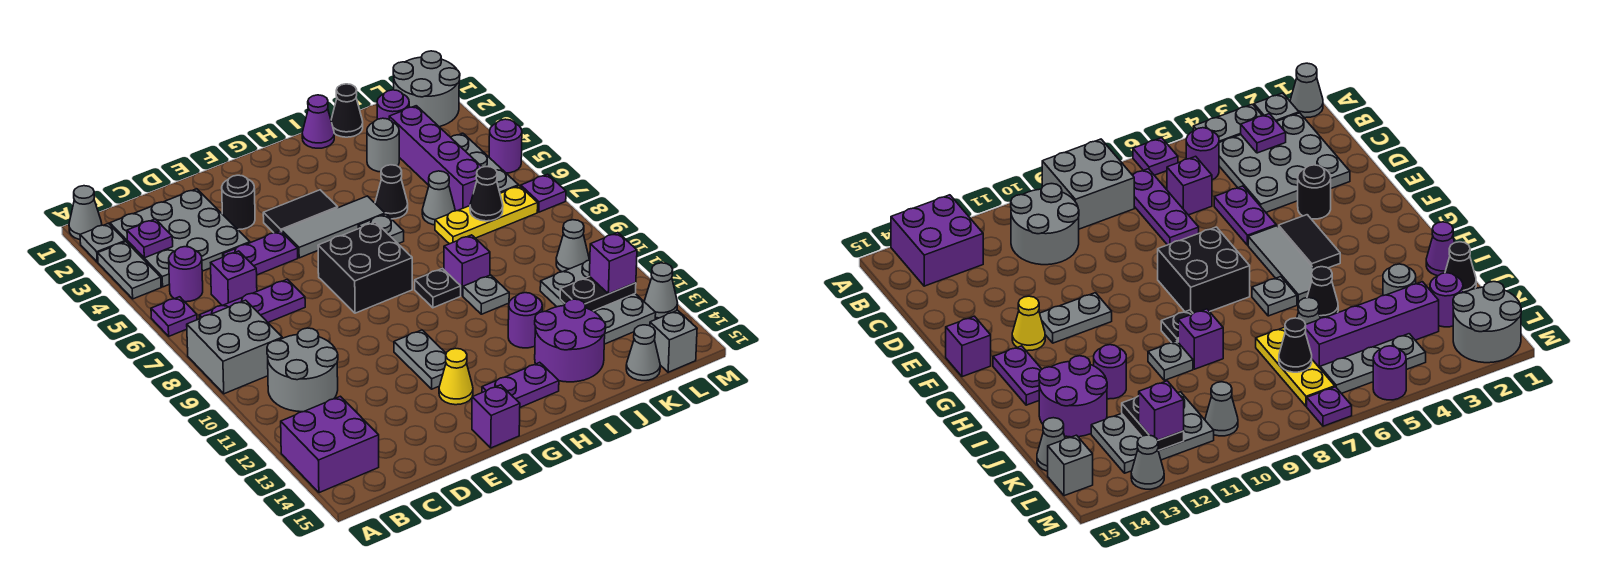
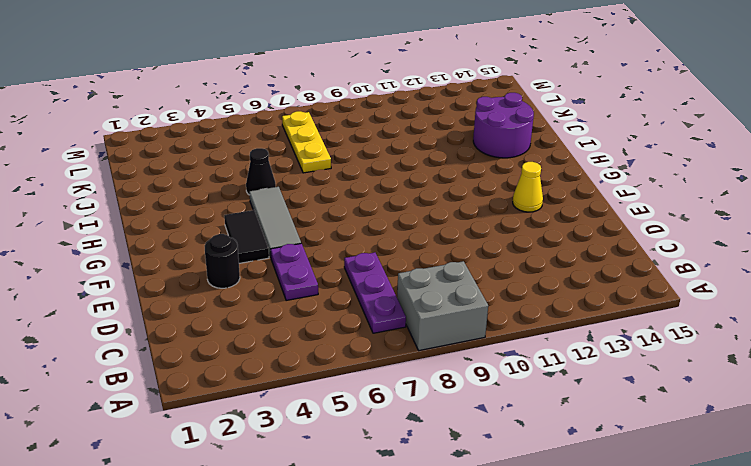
none -> grey 1x1 cone [69,186,102,240]
none -> grey 1x1 plate [80,223,125,262]
none -> grey 1x2 plate [98,242,161,299]
none -> purple 1x1 plate [151,297,197,336]

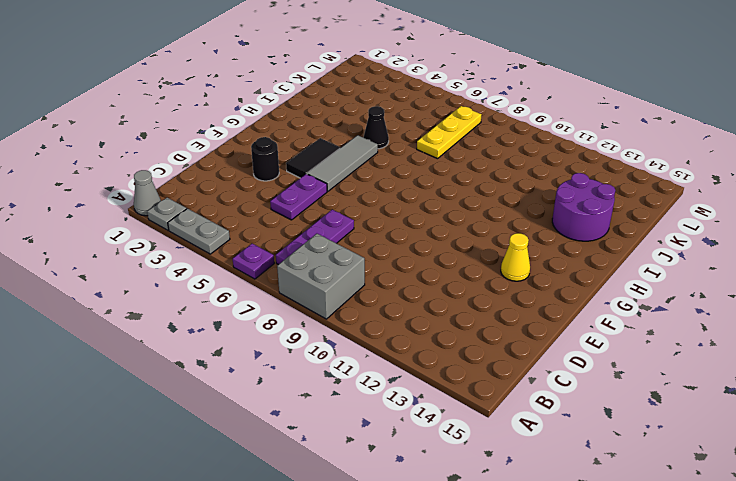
none -> purple 2x2 brick [281,396,379,493]
none -> grey 3x3 plate [110,189,250,287]
none -> purple 1x1 round brick [169,247,203,302]
none -> grey 2x2 round brick [267,328,338,412]

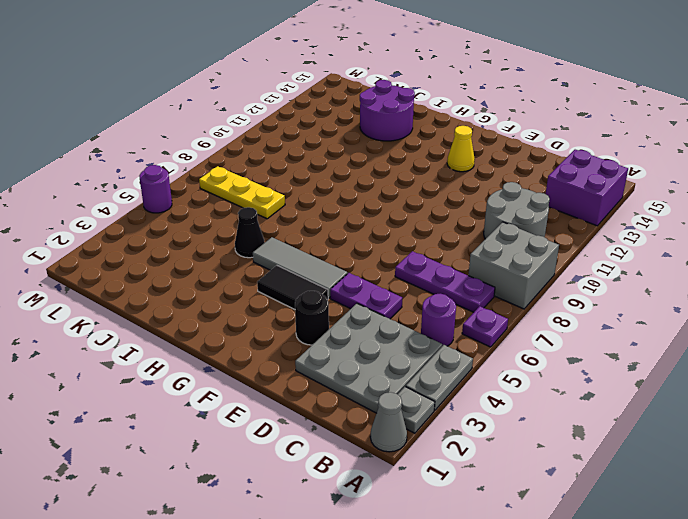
none -> purple 1x1 brick [211,251,257,306]
none -> black 2x2 brick [318,222,412,313]
none -> grey 1x2 plate [394,330,446,389]
none -> purple 1x1 brick [472,385,520,448]

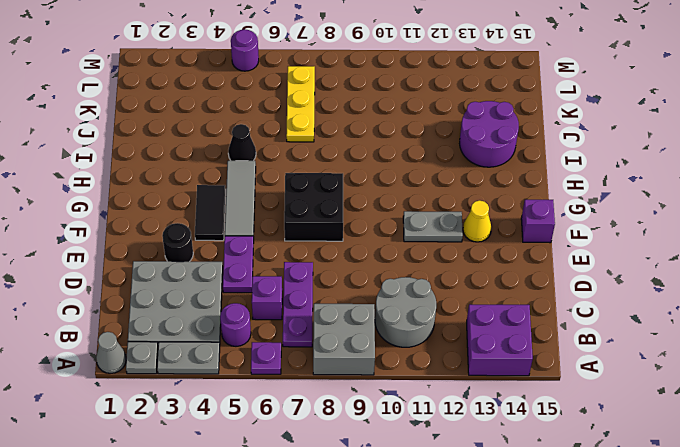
none -> purple 1x2 plate [482,362,559,407]
none -> grey 1x1 plate [358,214,404,244]
none -> black 1x1 plate [415,268,461,308]
none -> purple 1x1 cone [302,95,334,148]

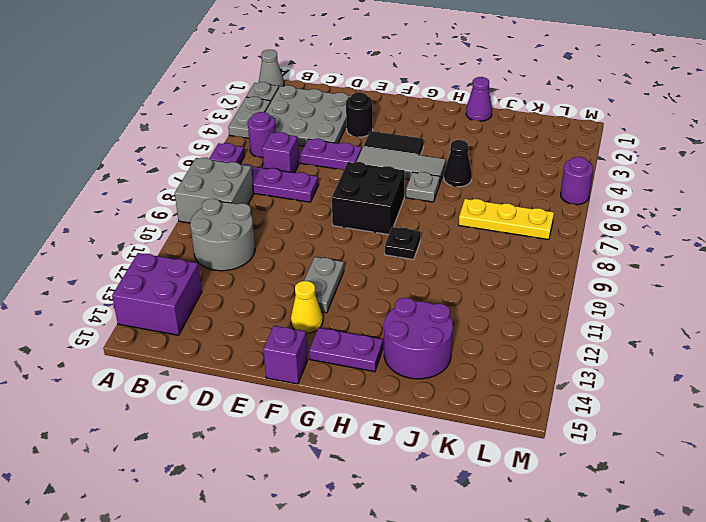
none -> purple 1x1 brick [444,235,490,296]
none -> grey 1x1 plate [463,275,509,314]
none -> purple 1x1 round brick [508,293,542,348]
none -> black 1x1 cone [331,84,363,137]

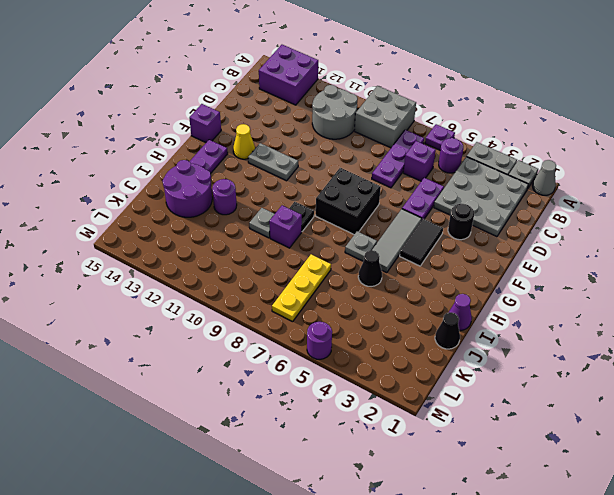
none -> grey 1x1 round brick [367,118,399,172]
none -> grey 1x1 cone [422,171,455,225]
none -> purple 1x1 round brick [377,90,409,119]
none -> purple 1x4 brick [389,106,482,211]

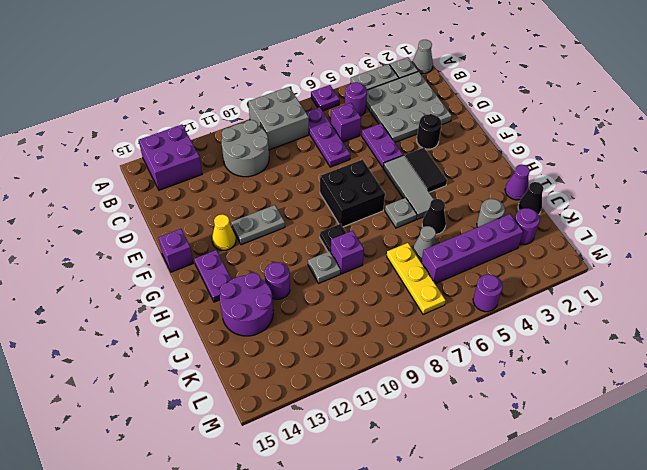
none -> grey 2x3 plate [540,260,656,344]
none -> grey 1x1 cone [626,325,660,381]
none -> grey 2x2 round brick [393,51,460,127]
none -> grey 1x3 plate [451,133,519,193]

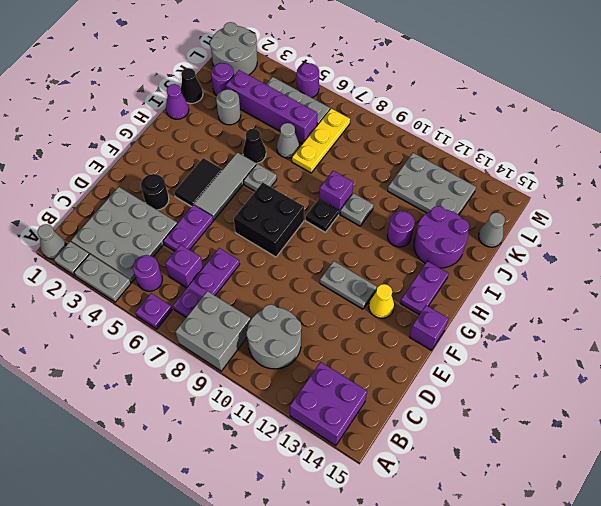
none -> grey 1x1 cone [556,220,589,272]
none -> grey 1x1 brick [650,310,697,372]
none -> purple 1x1 plate [521,174,566,212]
none -> grey 1x1 cone [644,263,678,318]

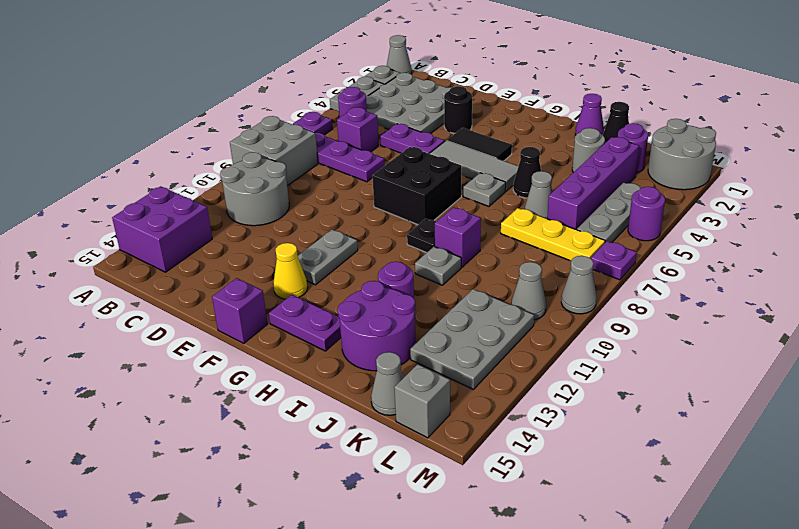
grey 1x1 cone [561,256,597,314] -> grey 1x1 cone moved to [644,263,678,318]
none -> purple 1x1 plate [127,219,173,258]
none -> black 1x1 cone [470,166,503,221]
none -> black 1x2 plate [560,277,636,311]
none -> purple 1x1 brick [590,233,637,294]

